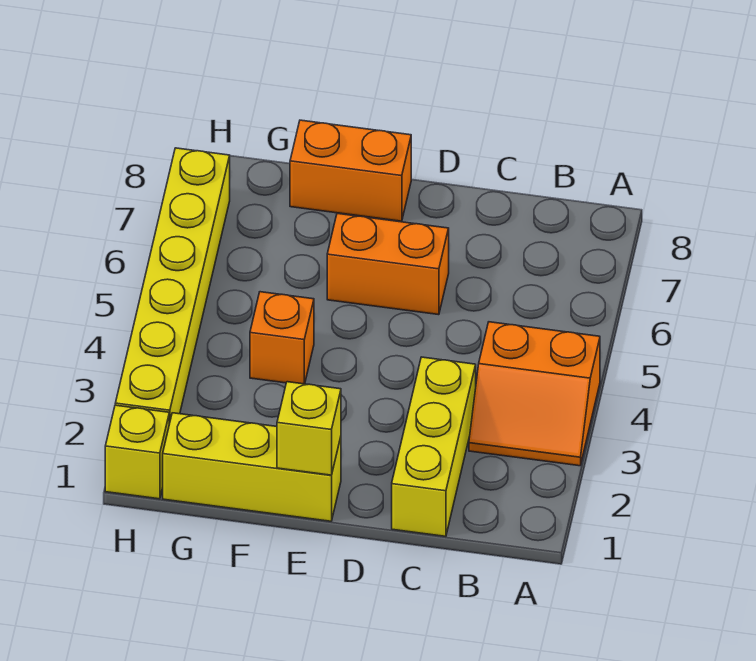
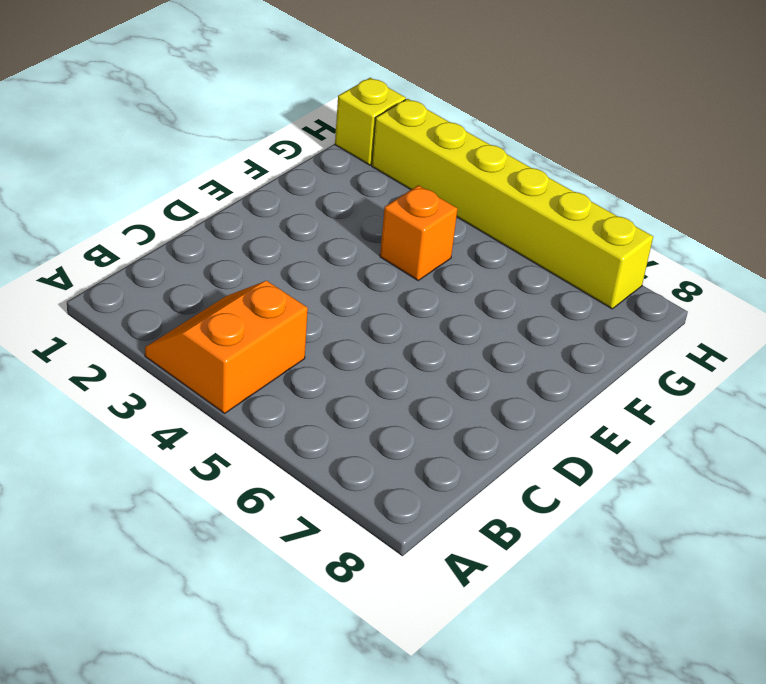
none -> yellow 1x3 brick [392,357,476,536]
none -> orange 1x2 brick [327,214,449,315]

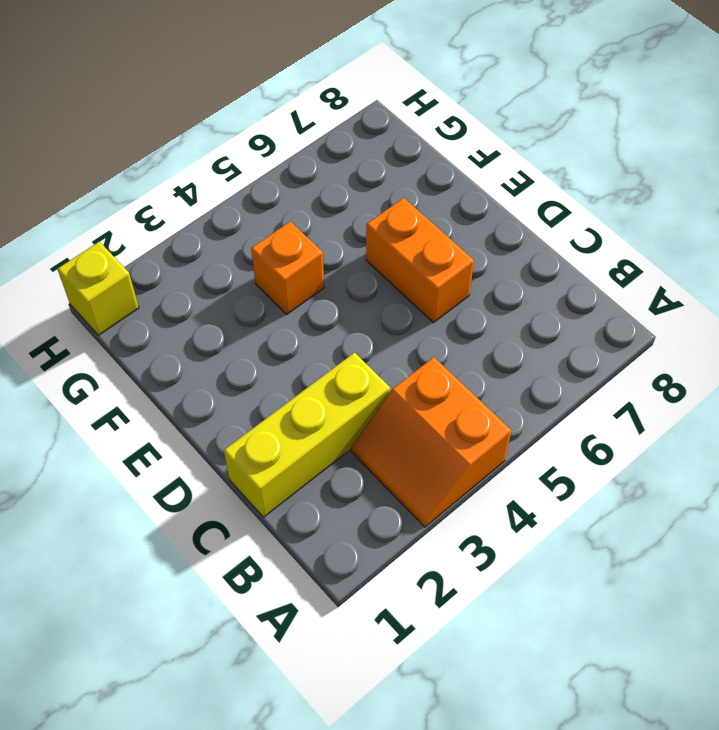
none -> yellow 1x3 brick [163,413,341,521]
none -> orange 1x2 brick [290,120,411,221]

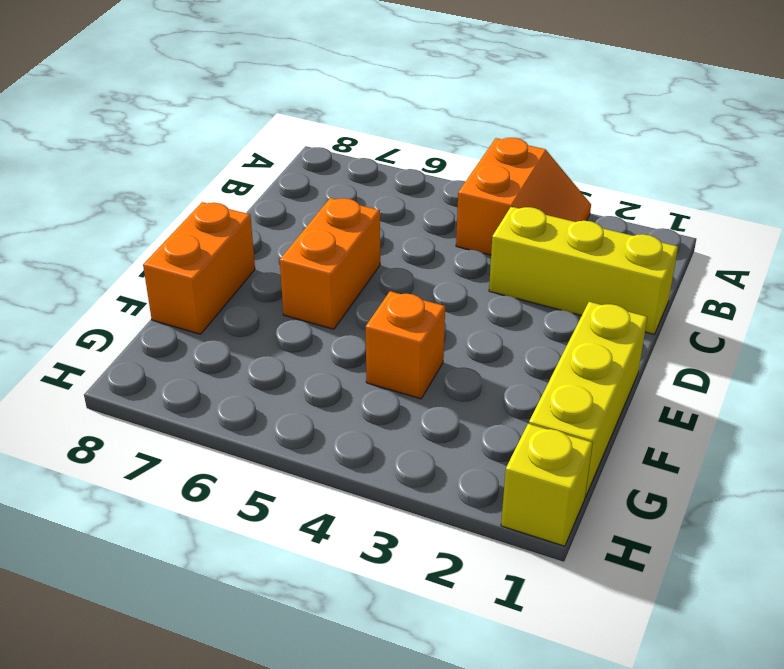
none -> yellow 1x6 brick [115,148,230,424]
none -> yellow 1x1 brick [277,382,341,475]

